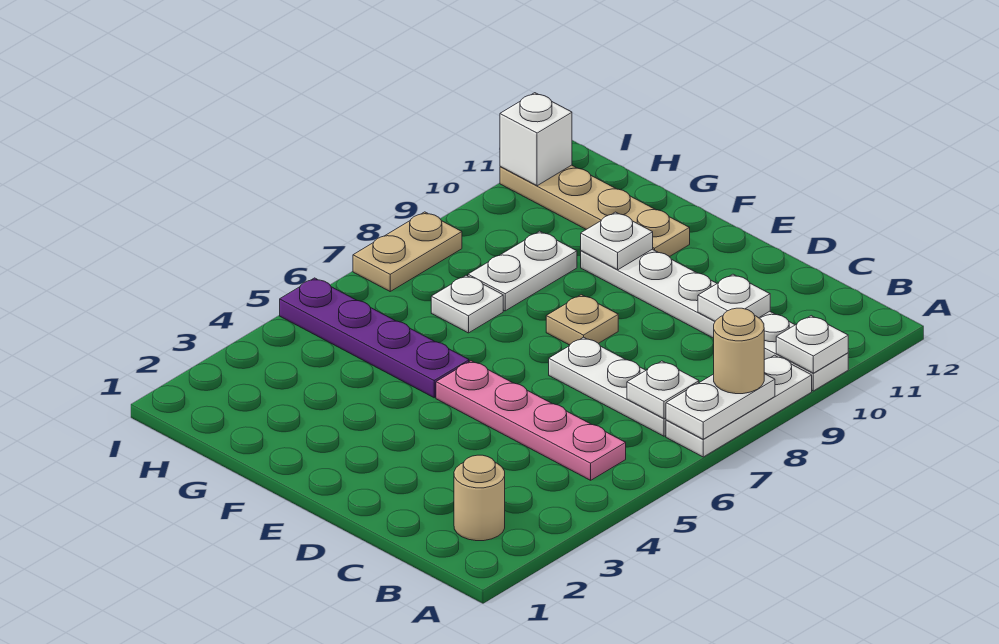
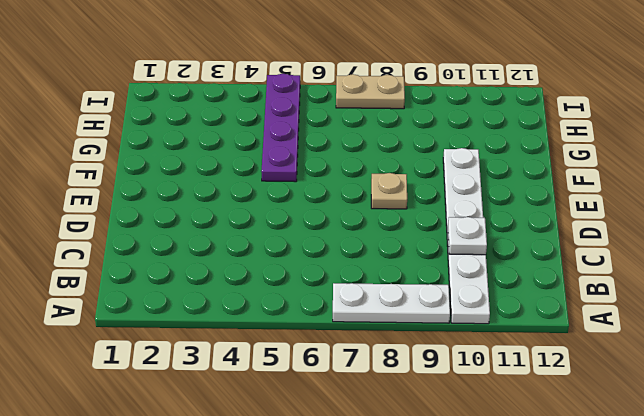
none -> tan 1x1 round brick [454,455,505,541]
none -> pink 1x4 plate [436,361,626,480]
none -> white 1x3 plate [549,337,666,436]

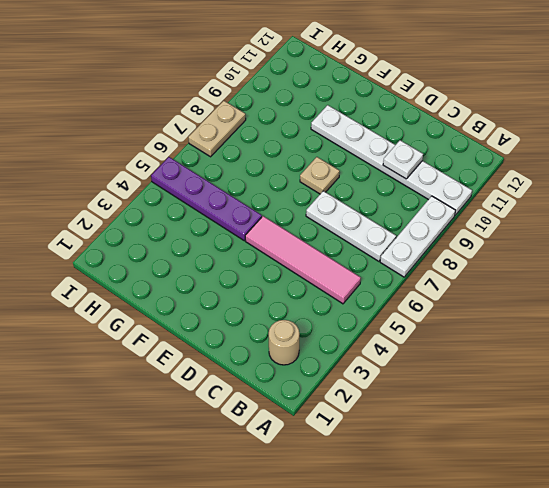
pink 1x4 tile [245,216,361,304] -> pink 1x4 plate [436,361,626,480]
none -> tan 1x4 plate [500,165,690,257]
none -> white 1x1 plate [431,275,503,333]
none -> white 1x2 plate [468,231,577,311]

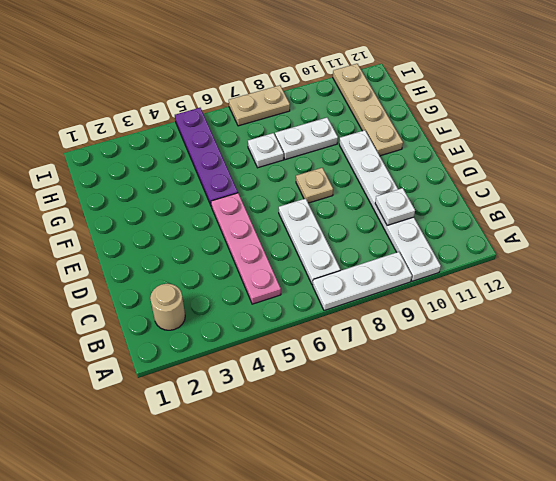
none -> white 1x2 plate [666,374,775,439]
none -> white 1x1 plate [776,316,848,373]
none -> white 1x1 plate [627,361,699,419]

